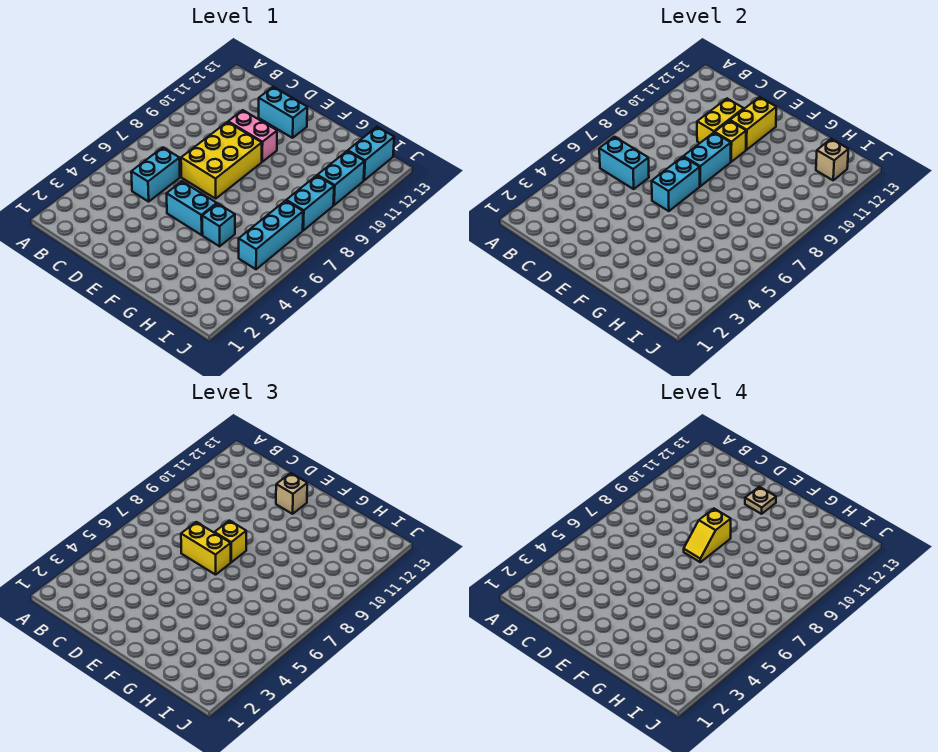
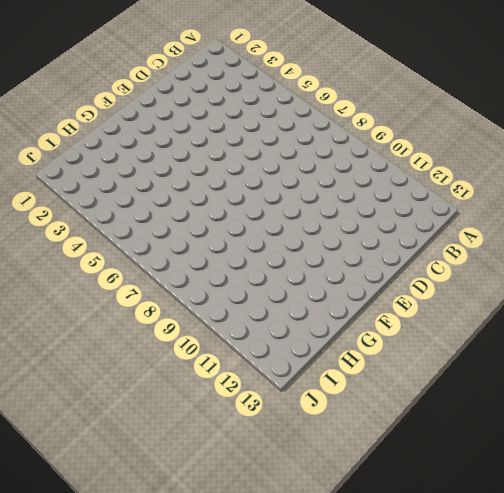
none -> cyan 1x2 brick [131,148,180,202]
none -> yellow 2x3 brick [181,122,262,199]
none -> pink 1x2 brick [228,110,277,162]

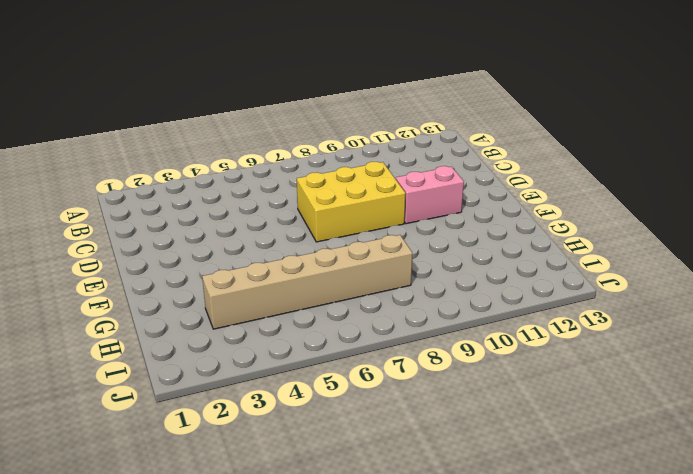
pink 1x2 brick [396,166,464,224] -> pink 1x2 brick turned to [228,110,277,162]
tan 1x6 brick [202,235,412,329] -> none
none -> cyan 1x2 brick [131,148,180,202]
none -> cyan 1x2 brick [259,87,307,138]
none -> cyan 1x2 brick [167,182,217,235]

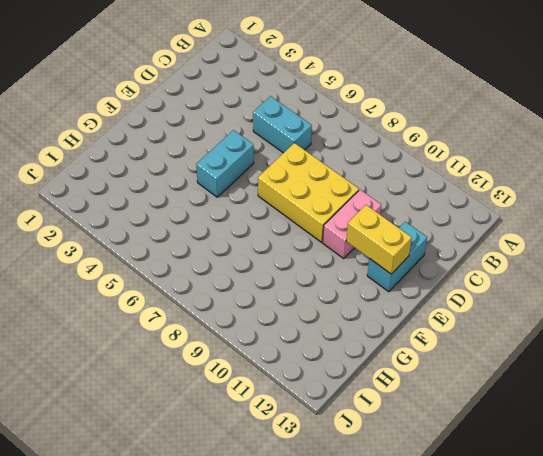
none -> cyan 1x1 brick [202,204,235,246]
none -> cyan 1x3 brick [239,201,303,269]
none -> cyan 1x2 brick [286,175,334,230]

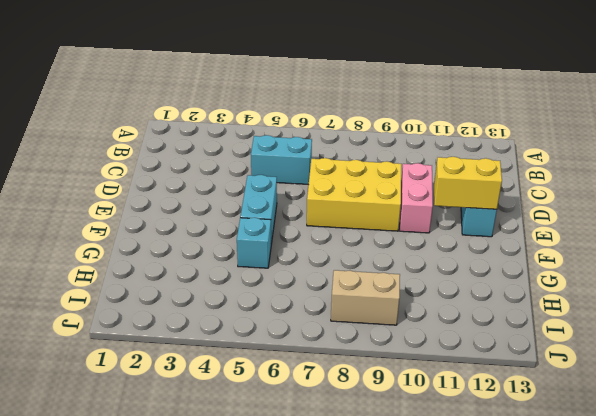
tan 1x2 brick [331,270,400,325] -> cyan 1x2 brick [286,175,334,230]
none -> cyan 1x3 brick [239,201,303,269]
none -> cyan 1x2 brick [317,151,365,205]
none -> cyan 1x2 brick [348,127,394,180]

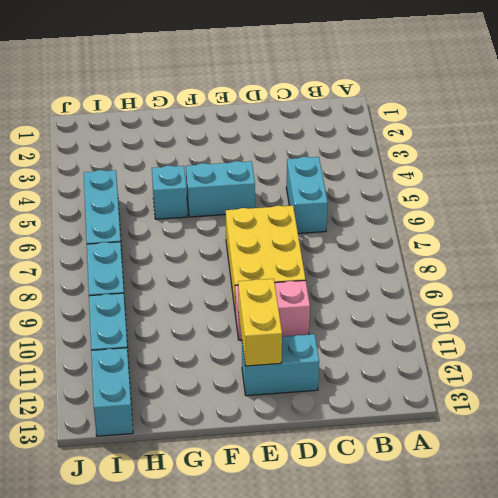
none -> cyan 1x2 brick [599,137,649,189]
none -> yellow 1x2 brick [697,99,744,143]
none -> cyan 1x2 brick [652,157,700,211]

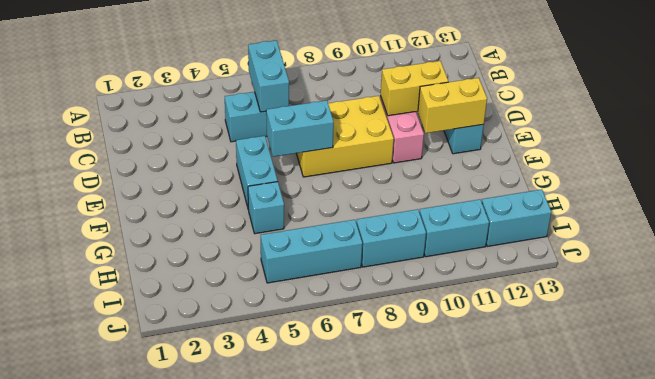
none -> cyan 1x2 brick [683,133,731,186]
none -> yellow 1x1 brick [715,121,746,162]
none -> tan 1x1 brick [816,139,848,180]

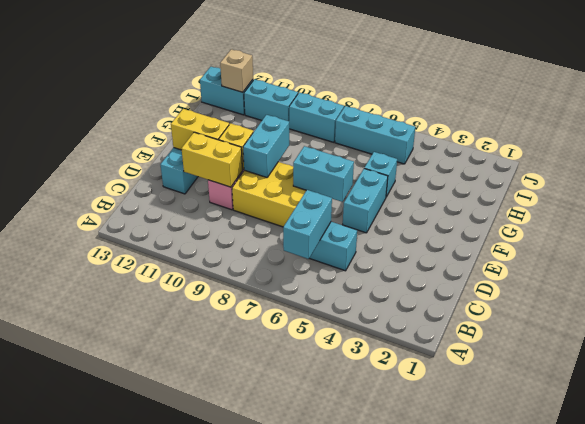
cyan 1x2 brick [243,115,289,177] -> cyan 1x2 brick turned to [683,133,731,186]
none -> yellow 1x2 brick [181,522,231,575]
none -> yellow 1x1 brick [214,521,246,562]
none -> tan 1x1 brick [276,473,307,514]

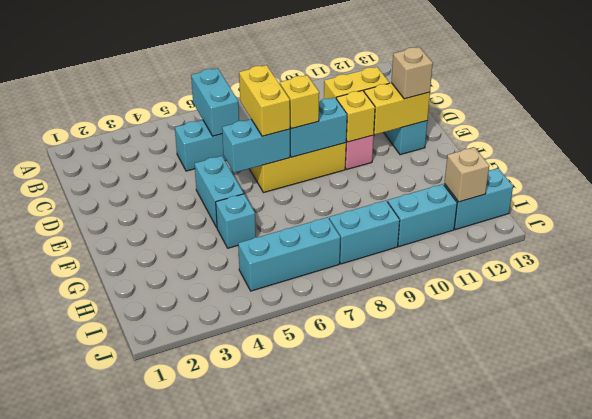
none -> yellow 1x2 slope [684,509,731,562]
none -> tan 1x1 plate [745,487,776,514]

